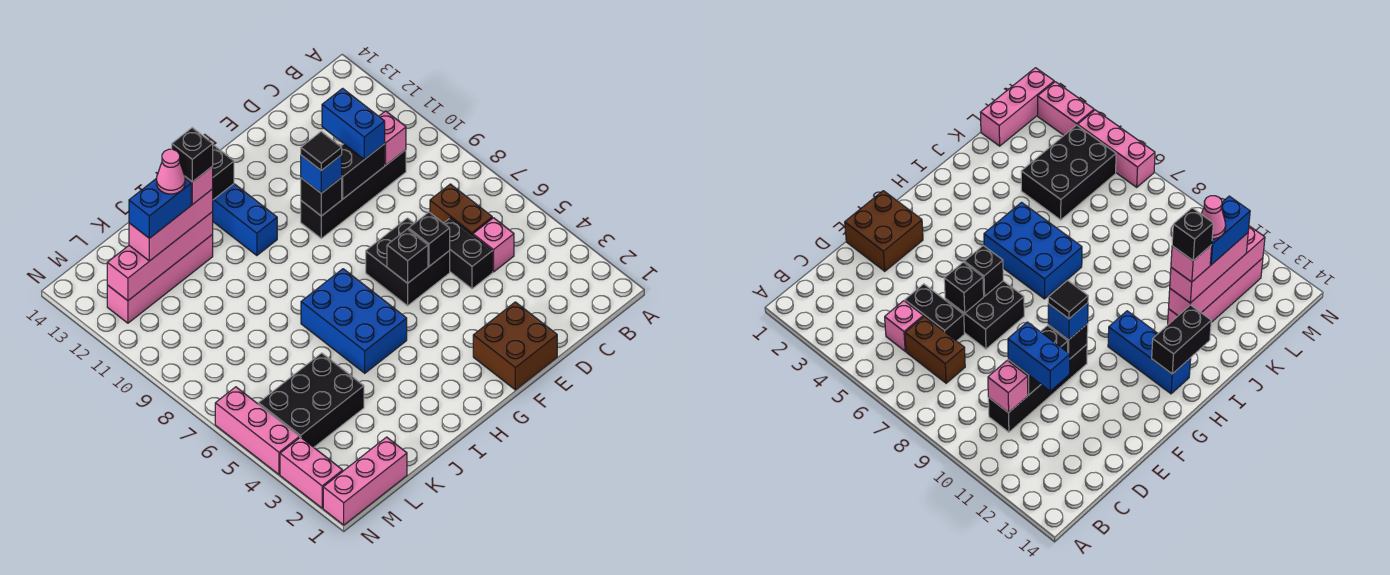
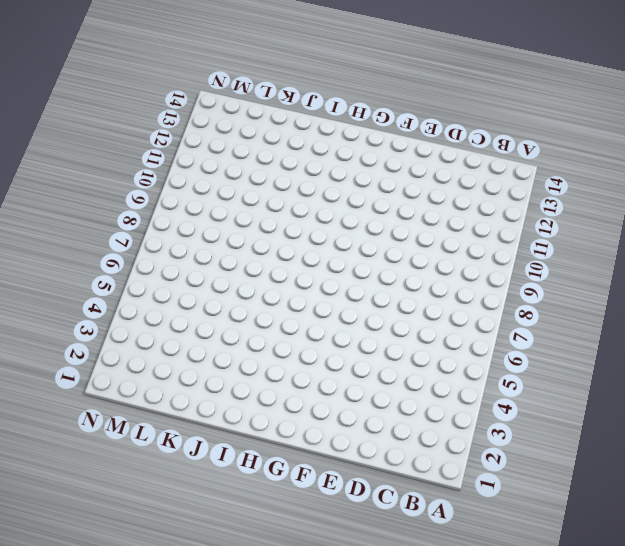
none -> pink 1x1 brick [473,218,514,272]
none -> brown 1x2 brick [430,184,492,235]
none -> black 1x4 brick [301,150,406,238]

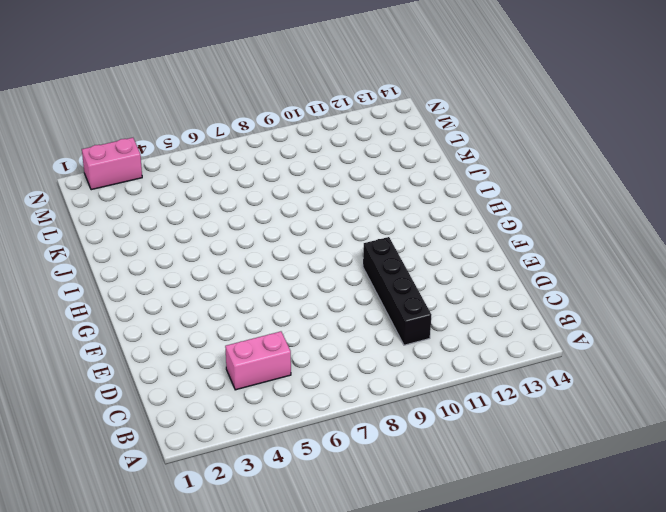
pink 1x2 brick [225,331,291,390] -> pink 1x1 brick [473,218,514,272]
none -> brown 1x2 brick [430,184,492,235]
none -> black 1x2 brick [444,218,493,289]
none -> brown 2x2 brick [473,302,557,390]

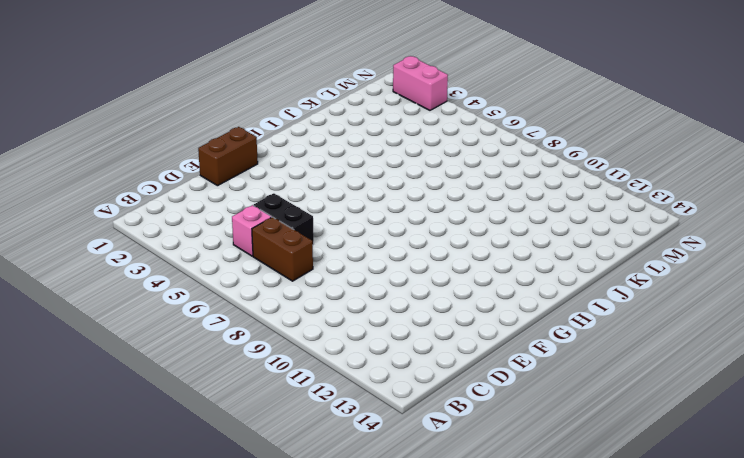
brown 1x2 brick [198,127,258,186] -> brown 2x2 brick [473,302,557,390]
none -> black 1x4 brick [301,150,406,238]
none -> black 2x2 brick [366,218,450,306]
none -> blue 2x3 brick [301,269,407,373]

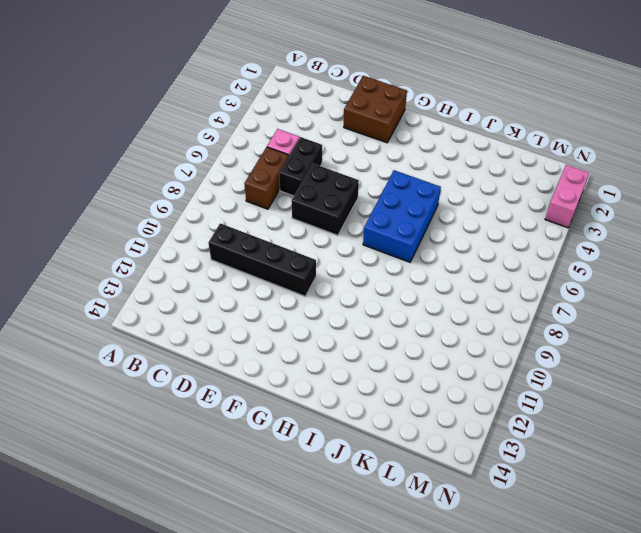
none -> blue 1x3 brick [213,184,277,256]
none -> pink 1x4 brick [107,234,213,323]
none -> black 2x3 brick [258,353,364,447]

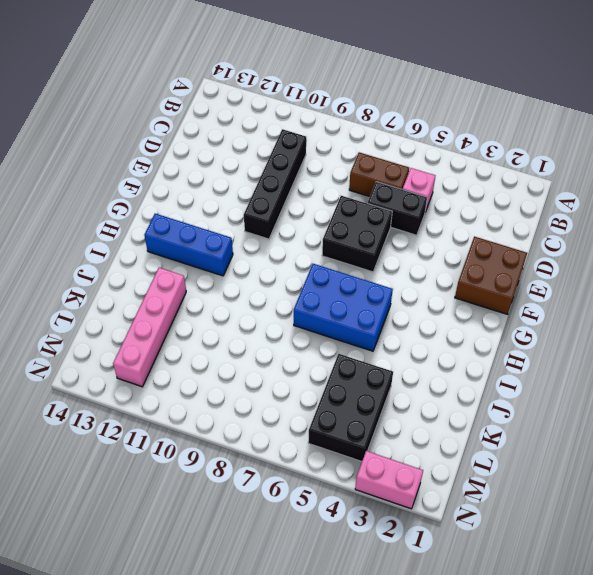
none -> pink 1x3 brick [323,437,407,525]
none -> pink 1x3 brick [215,387,300,475]
none -> pink 1x1 brick [379,111,406,165]

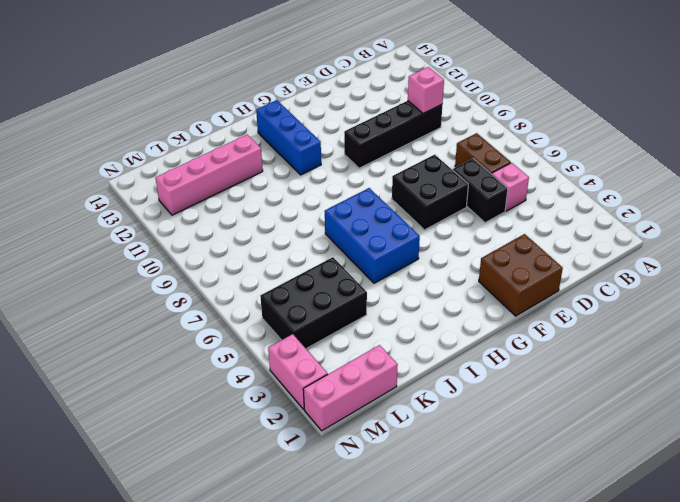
none -> pink 1x3 brick [215,387,300,475]
none -> black 1x2 brick [341,144,385,199]
none -> black 1x1 brick [409,212,450,266]

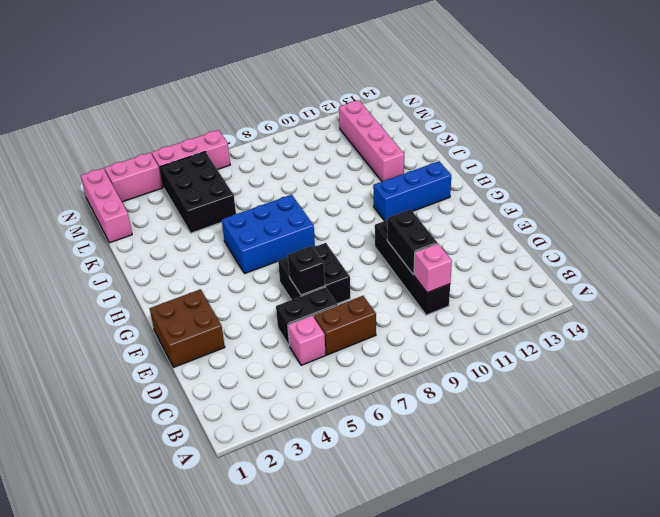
none -> black 1x1 brick [387,229,428,283]
none -> black 1x1 brick [301,178,342,216]
none -> black 1x2 brick [213,145,234,200]

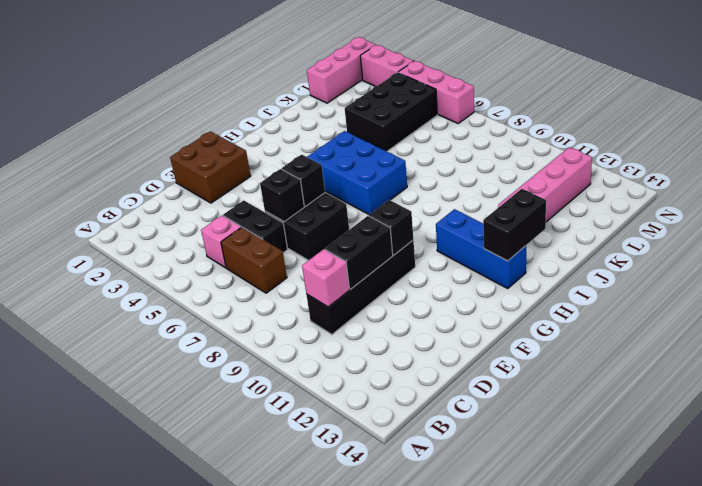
none -> pink 1x4 brick [107,212,213,301]
none -> blue 1x2 brick [322,88,385,159]
none -> blue 1x1 brick [301,155,342,193]

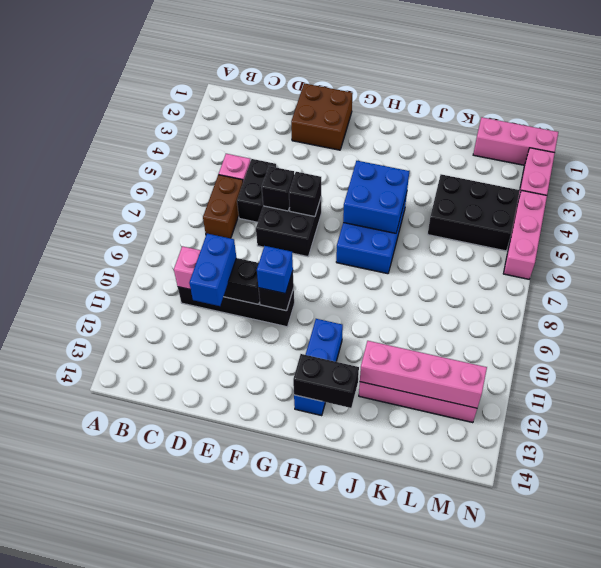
blue 2x2 brick [343,161,409,233] -> none
none -> pink 1x3 brick [129,189,213,261]
none -> black 1x1 tile [301,132,342,171]
none -> pink 1x1 brick [185,166,213,205]

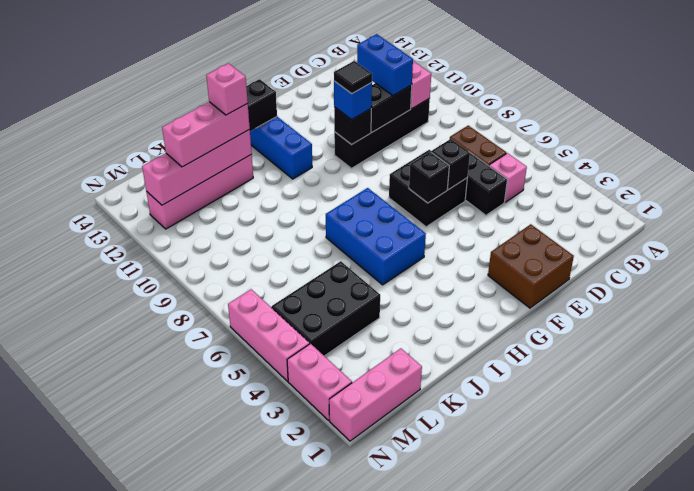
none -> blue 1x2 brick [129,178,191,238]
none -> black 1x1 brick [172,128,213,182]
none -> pink 1x1 cone [157,149,185,194]

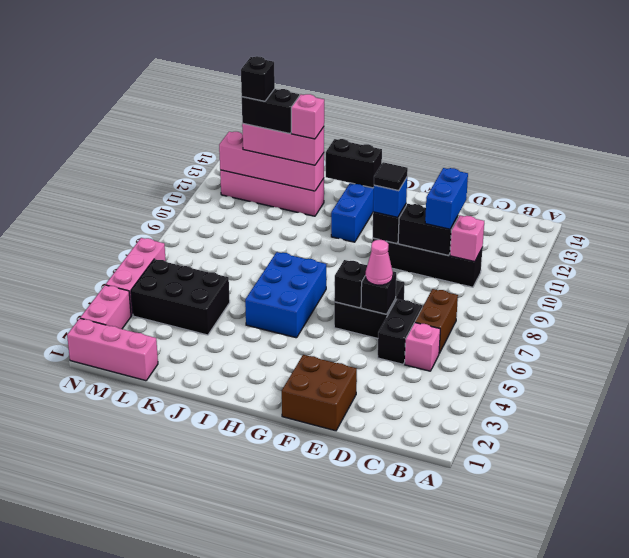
pink 1x1 cone [365,240,393,285] -> pink 1x1 cone moved to [157,149,185,194]
black 1x2 brick [242,89,299,134] -> blue 1x2 brick [129,178,191,238]
black 1x1 brick [241,56,275,101] -> black 1x1 brick moved to [172,128,213,182]

